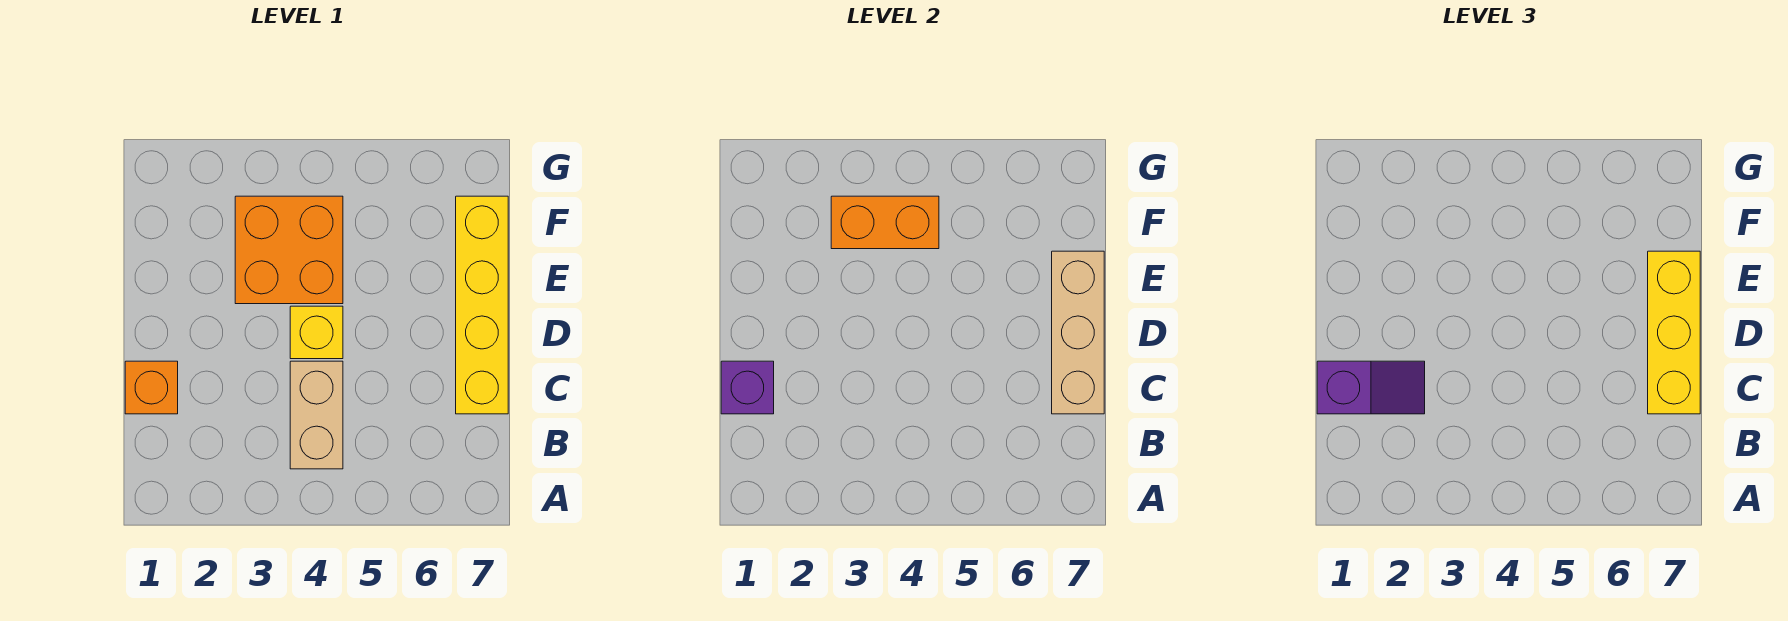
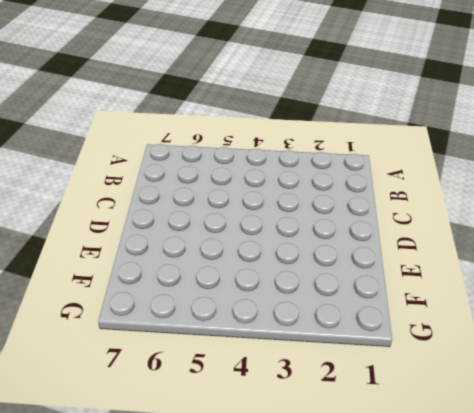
none -> tan 1x2 brick [290,361,343,469]
none -> orange 1x1 brick [125,361,178,414]

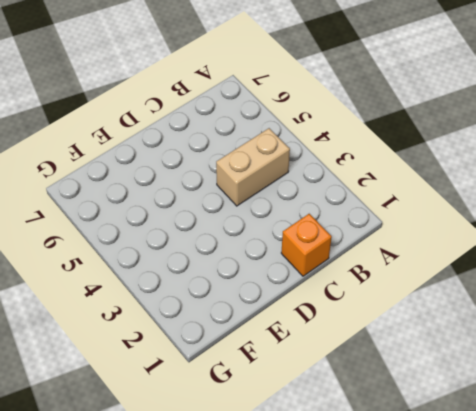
none -> yellow 1x4 brick [456,196,508,414]
none -> yellow 1x1 brick [290,306,343,359]

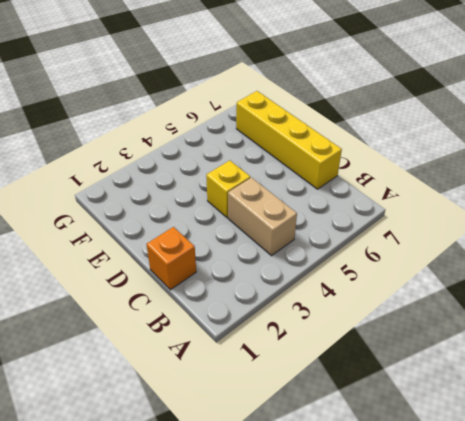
none -> orange 2x2 brick [235,196,343,304]
none -> purple 1x1 brick [721,361,774,414]

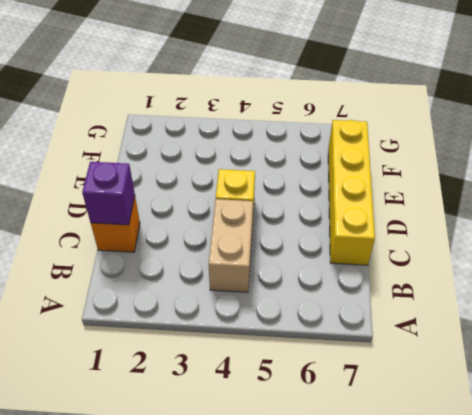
none -> orange 2x2 brick [235,196,343,304]
none -> tan 1x3 brick [1052,251,1104,414]

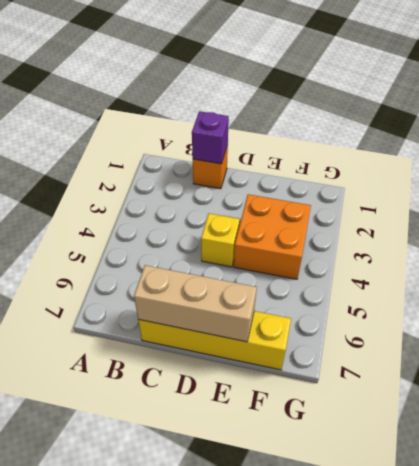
none -> tan 1x2 brick [290,361,343,469]
none -> orange 1x2 brick [831,196,939,249]

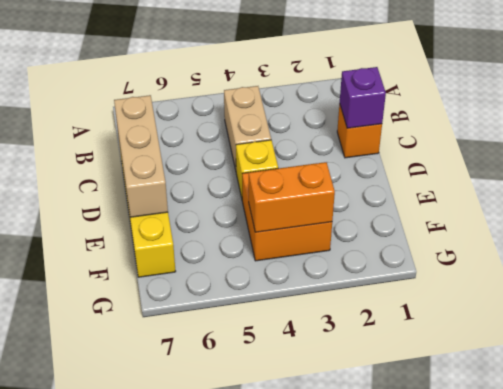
none -> purple 1x2 slope [1317,361,1425,414]
none -> yellow 1x3 brick [1648,251,1700,414]

